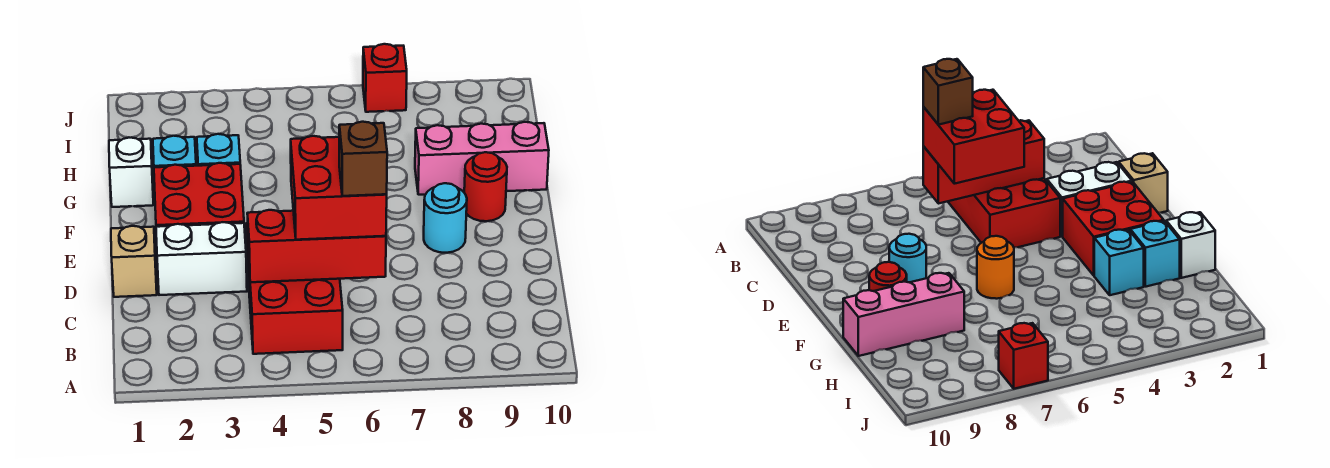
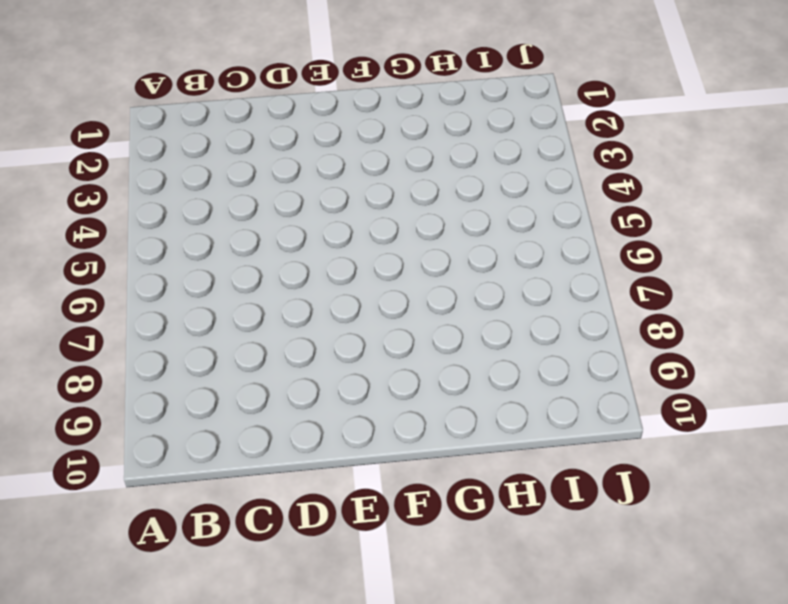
none -> red 2x3 brick [246,223,343,354]
none -> tan 1x1 brick [111,226,157,297]
none -> white 1x2 brick [156,222,247,295]

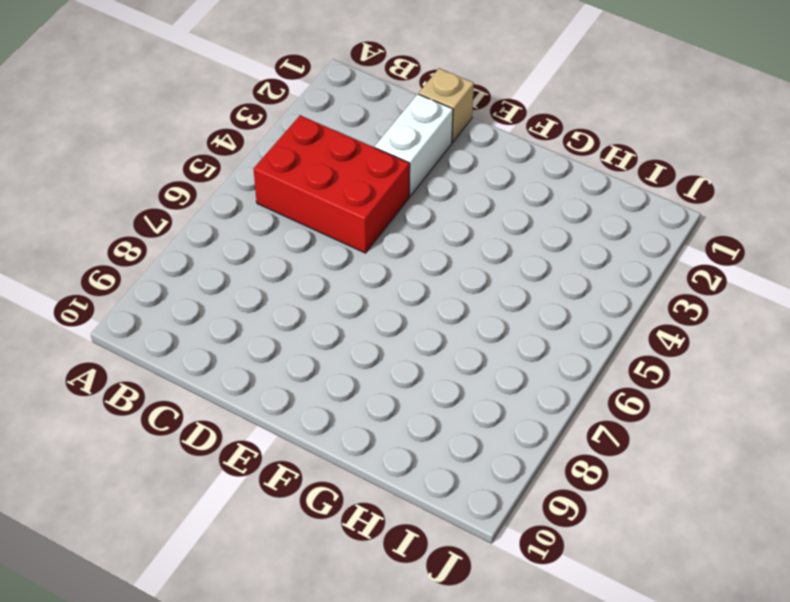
none -> red 2x2 brick [154,163,244,227]
none -> cyan 1x1 round brick [424,183,467,253]
none -> orange 1x1 round brick [977,236,1014,299]

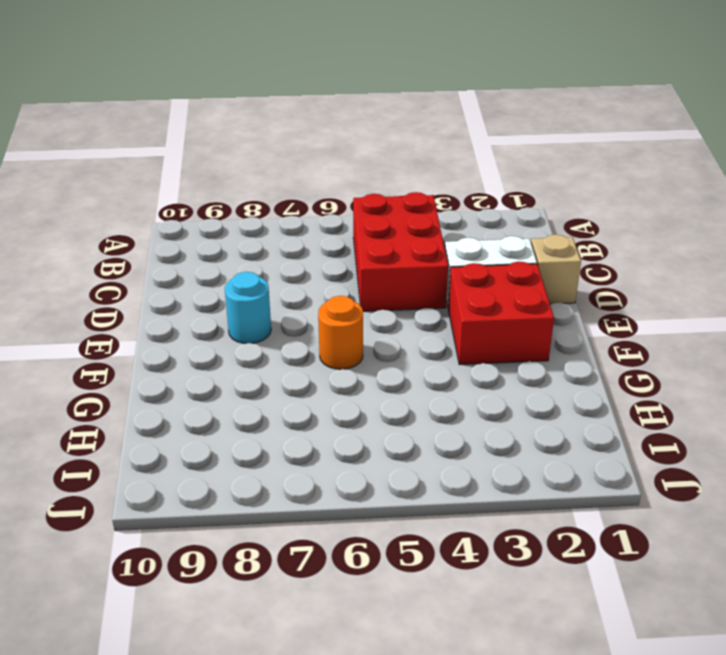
none -> red 1x1 round brick [464,152,507,221]
none -> white 1x1 brick [109,138,153,207]
none -> cyan 1x1 brick [153,136,196,167]

